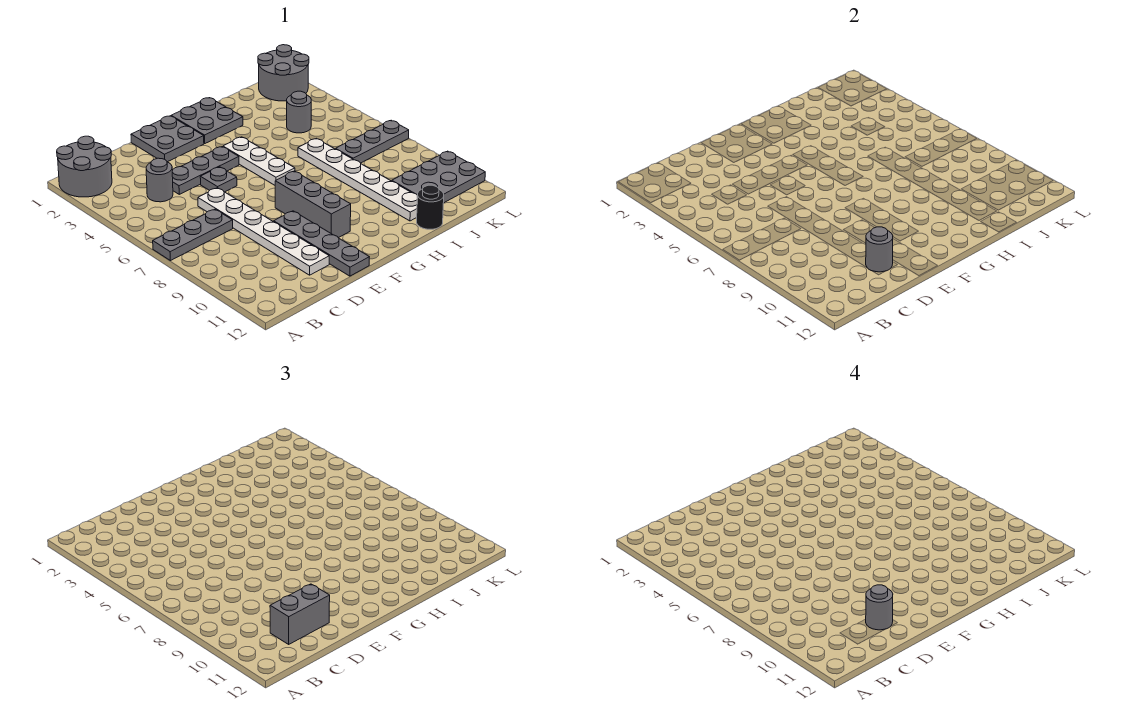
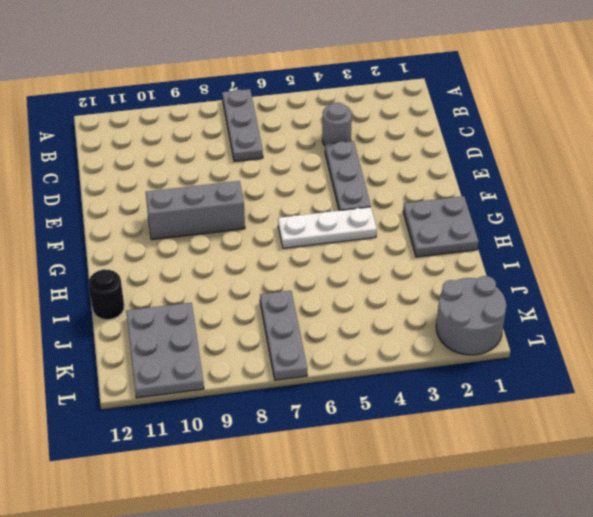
none -> grey 2x2 round brick [57,136,112,197]
none -> white 1x6 plate [198,188,329,275]
none -> grey 2x2 plate [131,116,204,162]

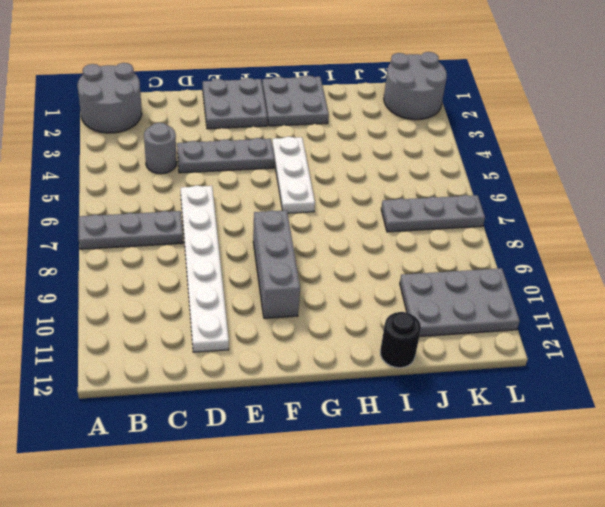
none -> grey 1x1 plate [200,167,237,192]
none -> grey 1x4 plate [274,211,369,276]
none -> white 1x6 plate [298,138,417,221]

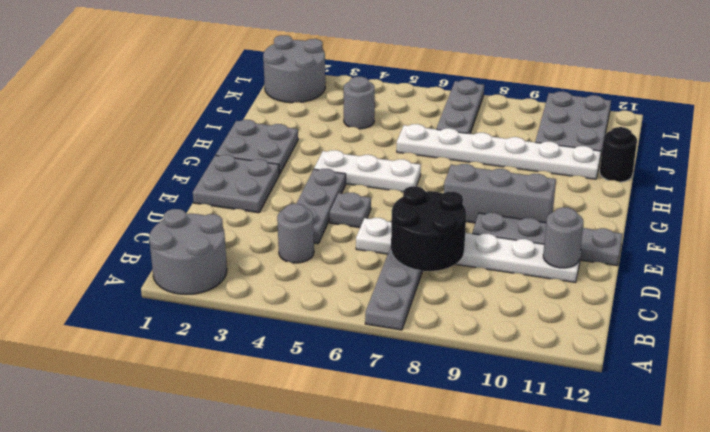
black 2x2 round brick [391,186,466,271] -> none
none -> grey 1x2 brick [270,584,330,644]
none -> grey 1x1 round brick [866,585,893,630]

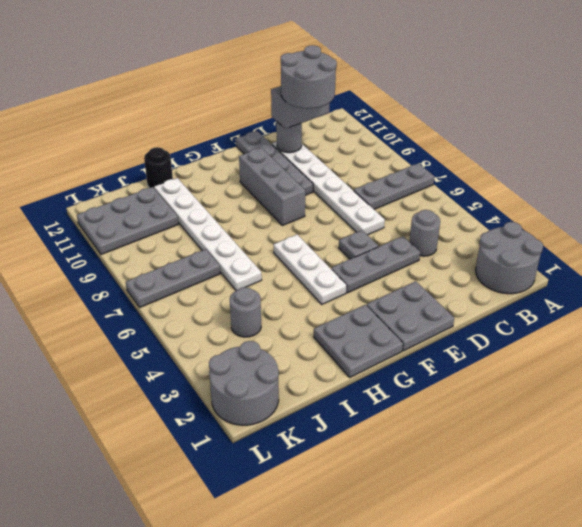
grey 2x2 round brick [281,45,337,109] -> grey 1x1 round brick [866,585,893,630]

